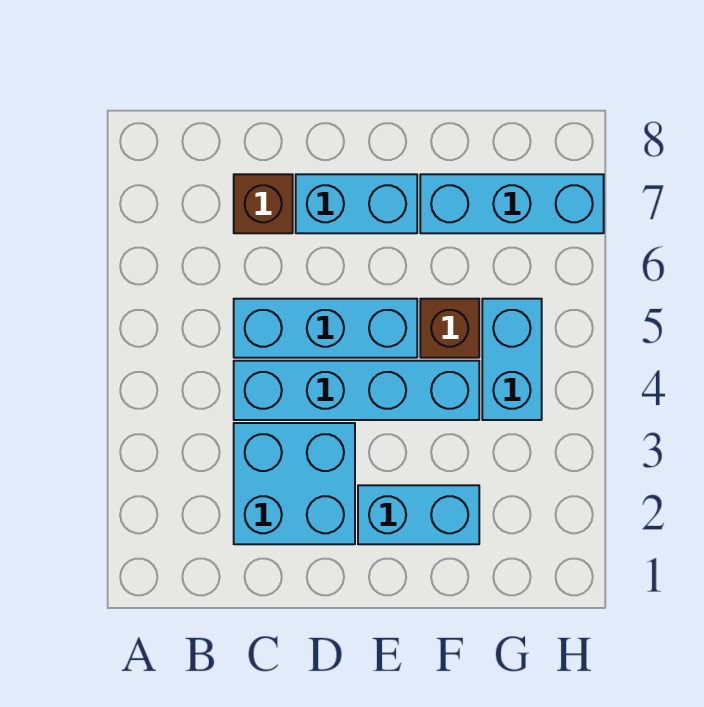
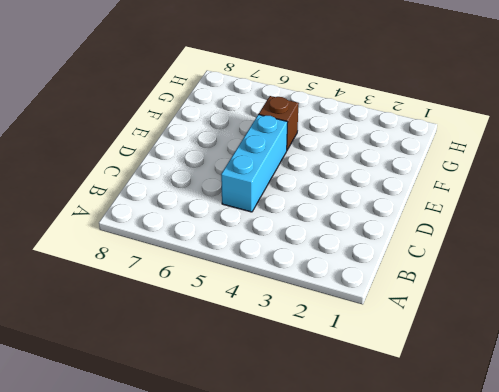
none -> cyan 2x2 brick [234,423,355,544]
none -> cyan 1x4 brick [234,361,479,420]

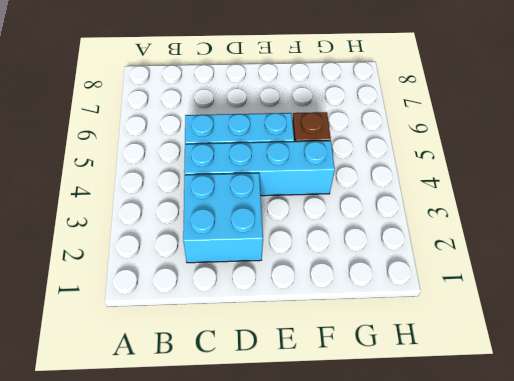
none -> brown 1x1 brick [234,174,293,233]
none -> cyan 1x2 brick [296,174,417,233]

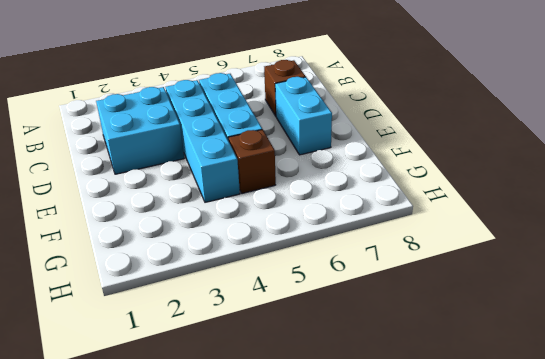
none -> cyan 1x2 brick [358,485,479,544]
none -> cyan 1x3 brick [420,174,604,233]

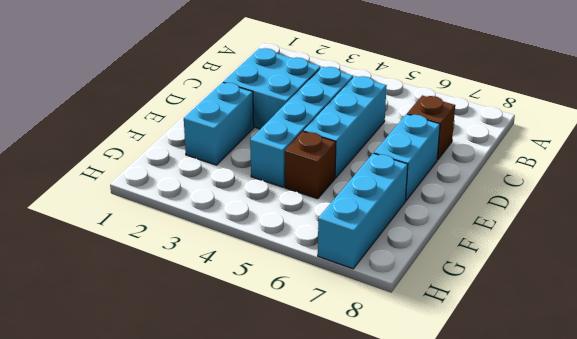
none -> cyan 1x2 brick [482,299,542,420]

